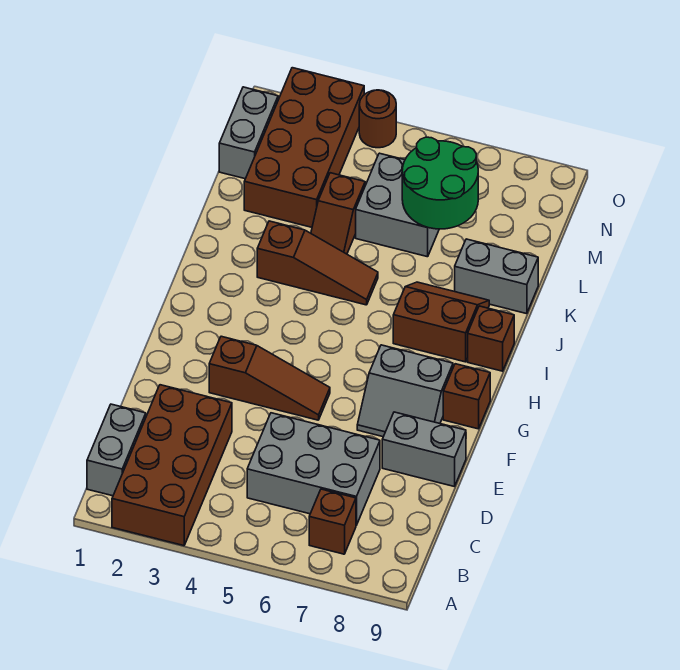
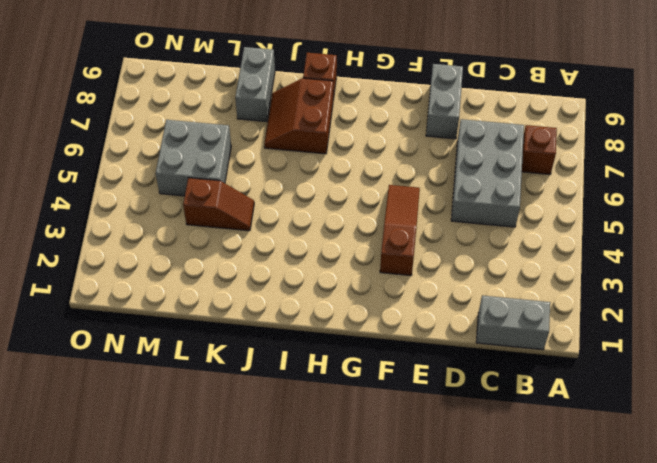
none -> brown 2x4 brick [112,385,232,546]
none -> grey 2x2 slope [357,345,453,437]
none -> brown 1x1 brick [443,364,490,429]

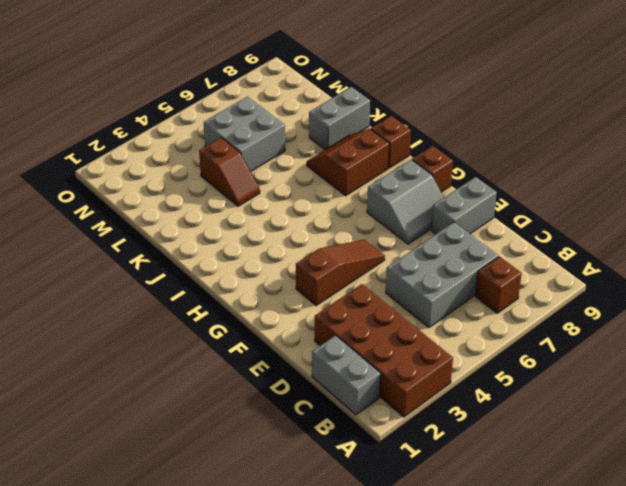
none -> brown 1x3 slope [257,221,378,305]
none -> brown 2x4 brick [244,68,364,227]
none -> grey 1x2 brick [219,87,278,179]

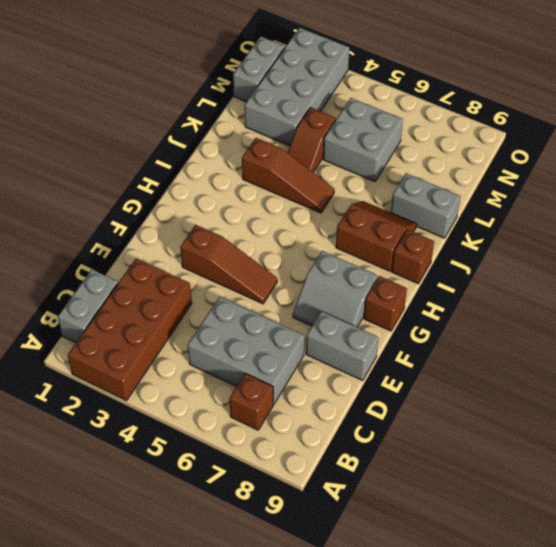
grey 2x4 brick [245,28,349,146] -> brown 2x4 brick [244,68,364,227]
none -> brown 1x1 round brick [359,90,396,148]
none -> green 2x2 round brick [402,137,478,229]

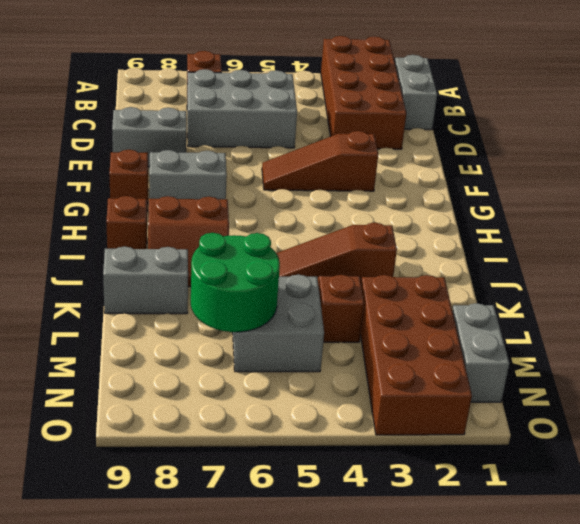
none -> brown 1x1 round brick [359,90,396,148]

